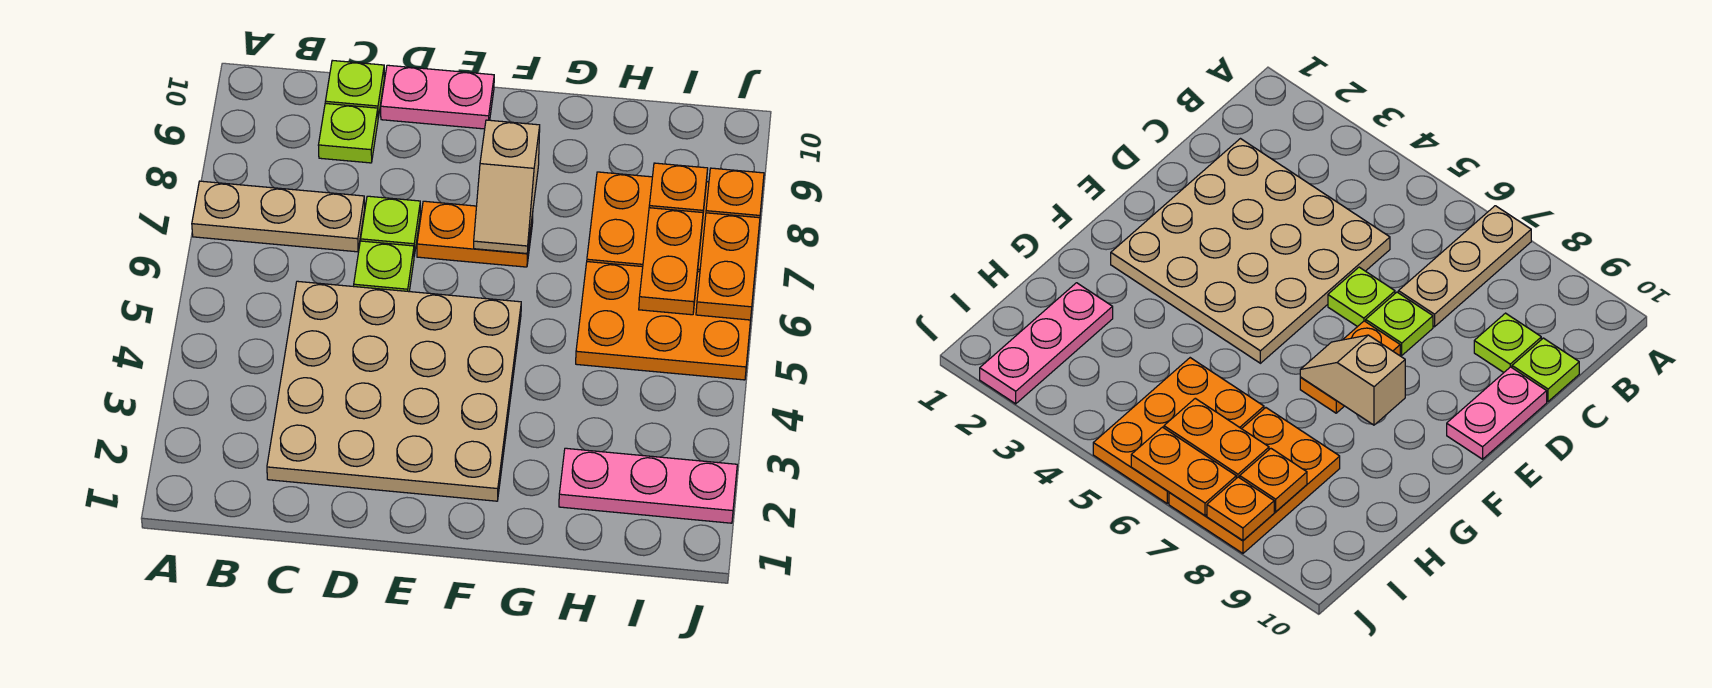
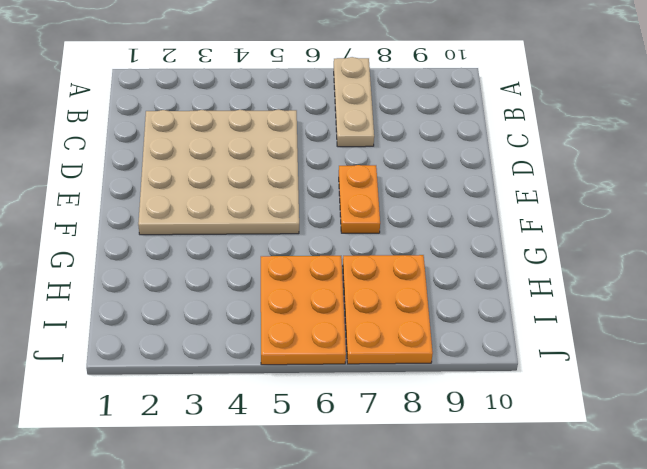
none -> lime 1x1 plate [318,103,378,163]
none -> lime 1x1 plate [325,60,384,117]
none -> lime 1x1 plate [354,241,414,292]

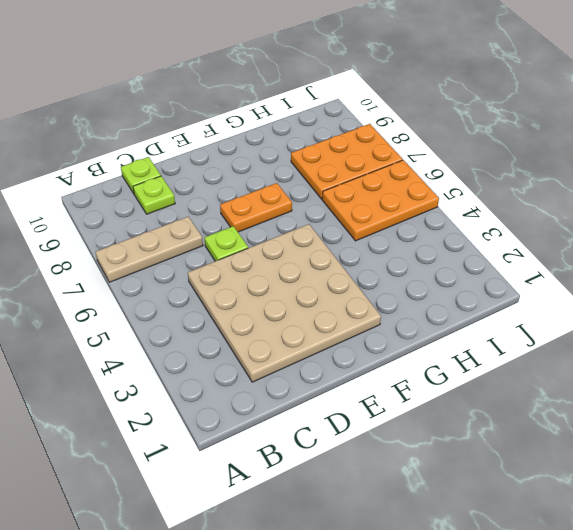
none -> lime 1x1 plate [361,196,420,256]
none -> pink 1x2 plate [381,65,494,129]
none -> pink 1x3 plate [559,448,737,523]

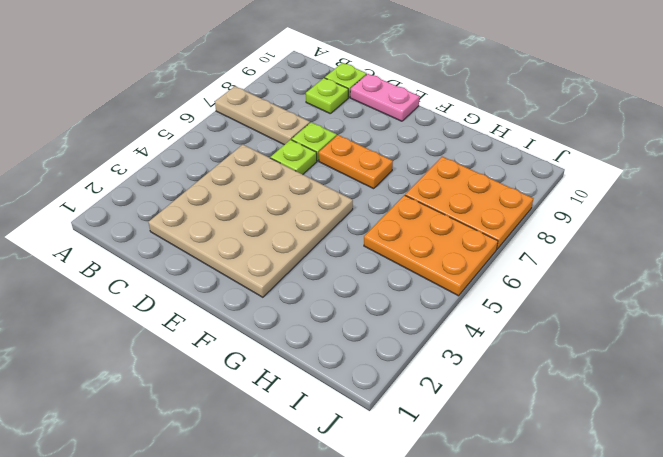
none -> pink 1x3 plate [559,448,737,523]
none -> tan 1x2 slope [474,120,540,253]
none -> orange 1x2 plate [639,208,703,315]

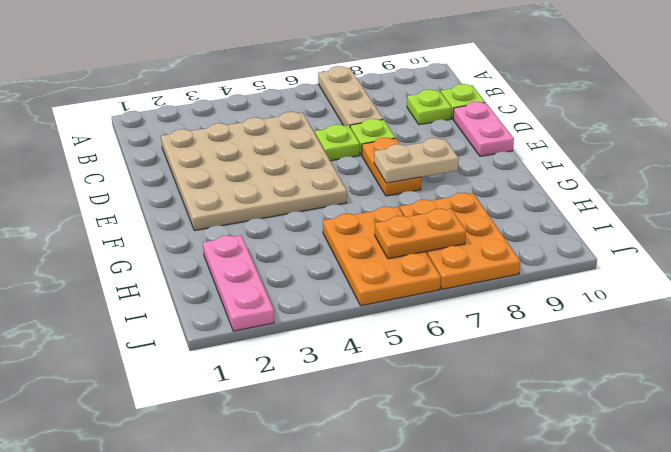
tan 1x2 plate [374,138,459,183] -> tan 1x2 slope [474,120,540,253]
none -> orange 1x1 plate [649,163,708,213]
none -> orange 1x2 plate [696,213,760,320]
none -> orange 1x1 plate [706,168,764,218]

